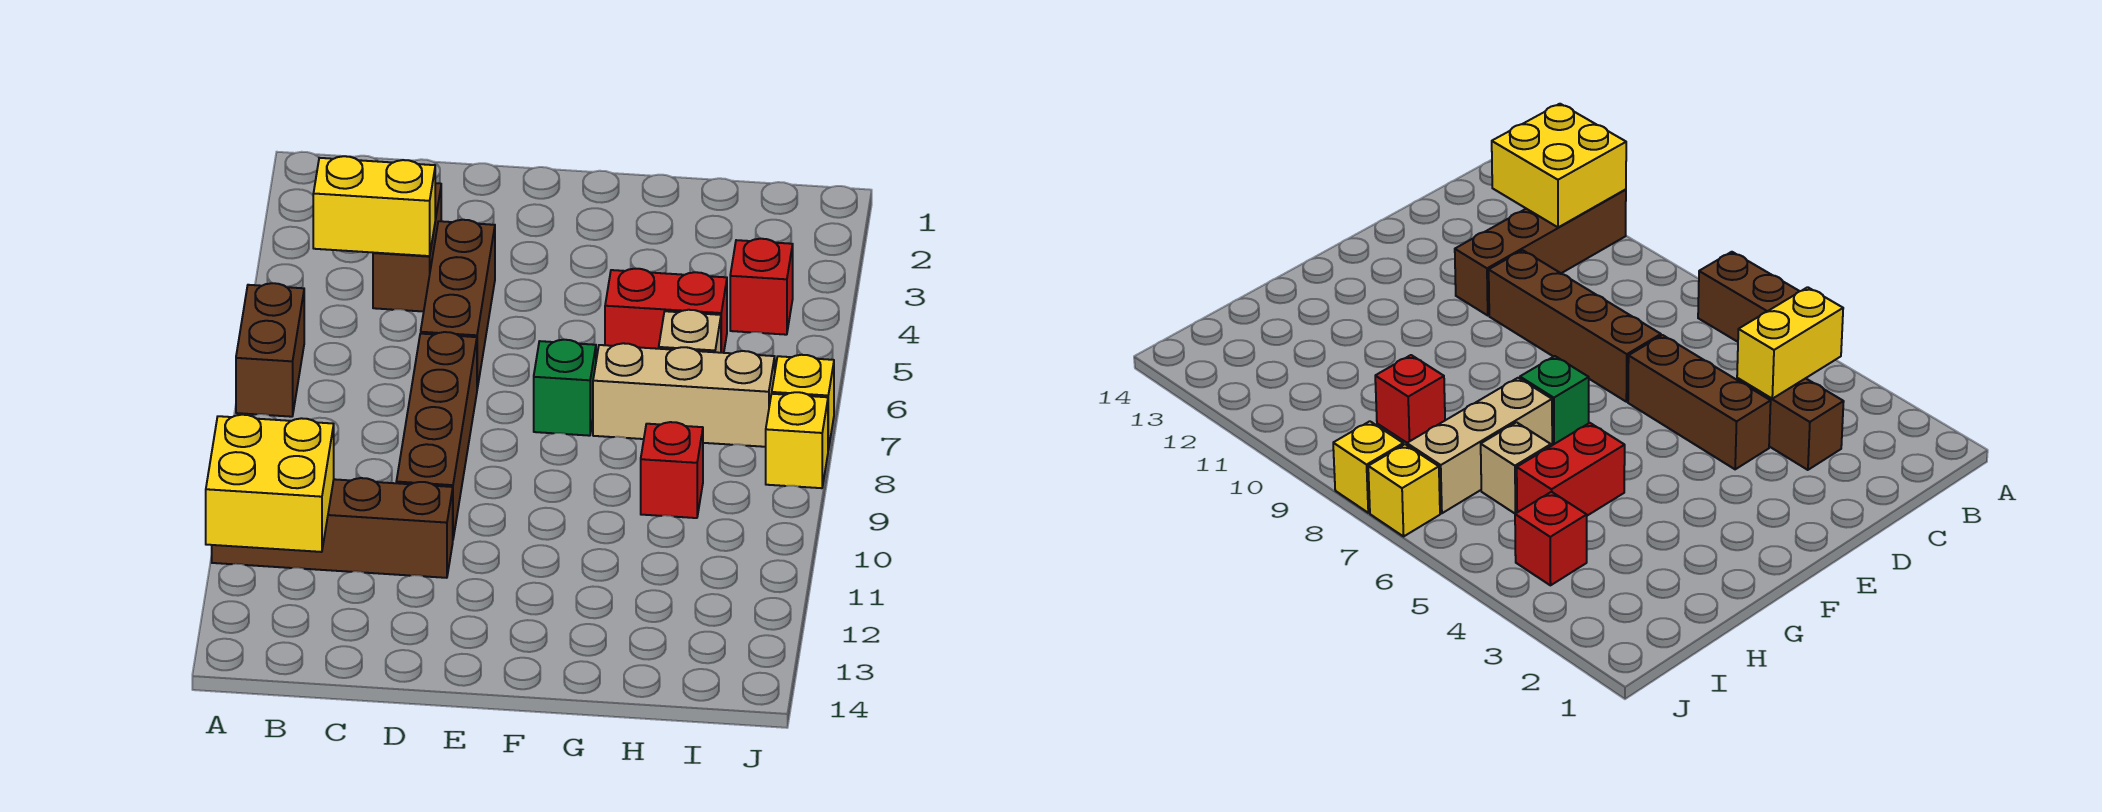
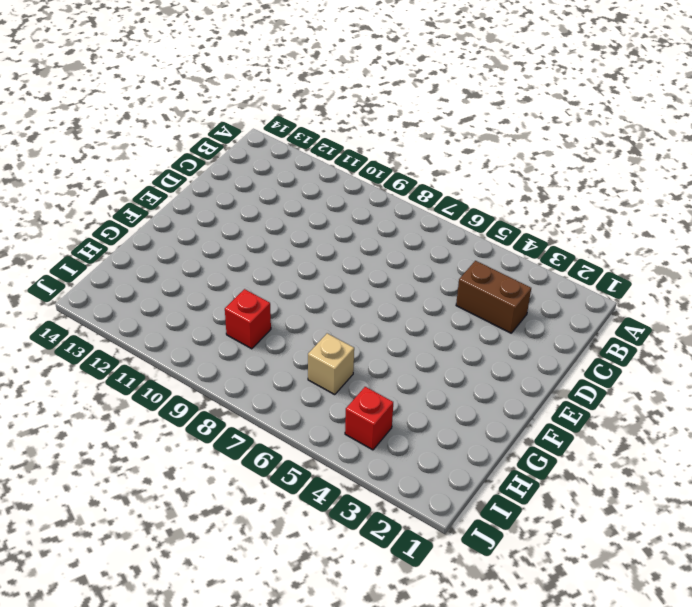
none -> brown 1x2 brick [236,283,304,417]
none -> brown 1x4 brick [212,478,453,578]
none -> brown 1x3 brick [421,220,495,388]

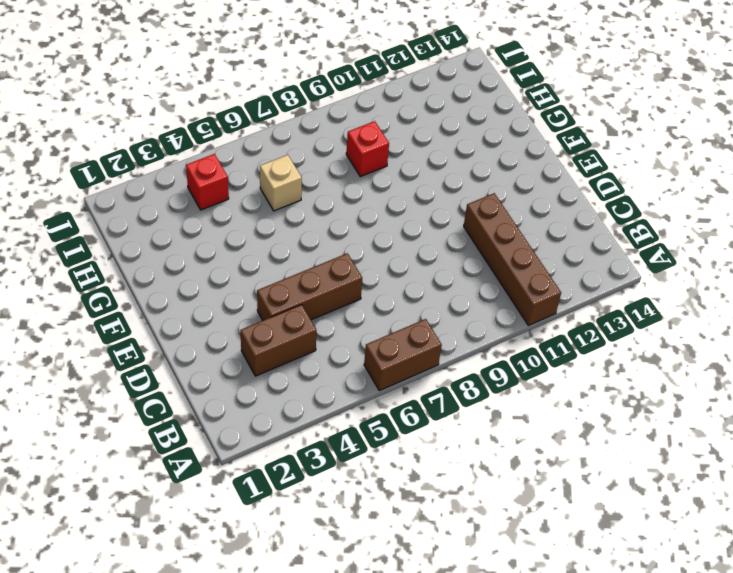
none -> brown 1x4 brick [396,332,477,538]
none -> green 1x1 brick [534,340,596,436]
none -> red 1x2 brick [605,269,727,353]

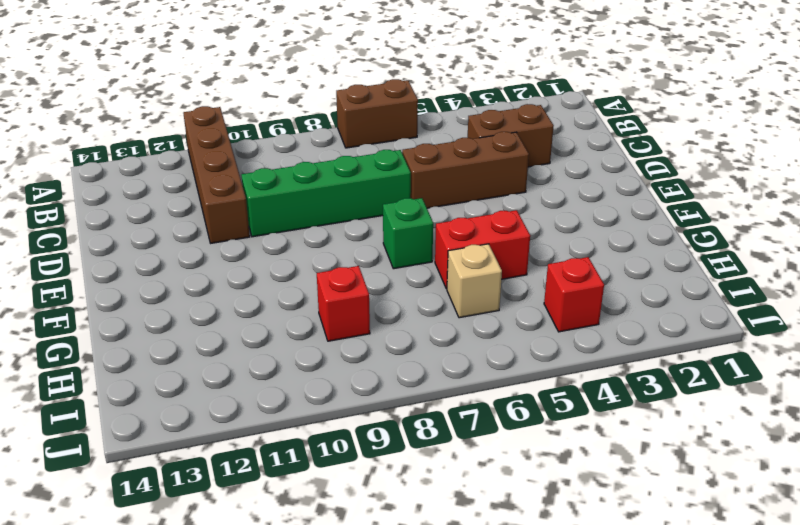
green 1x4 brick [241,150,411,237] -> brown 1x4 brick [396,332,477,538]
red 1x2 brick [435,210,530,289] -> red 1x2 brick turned to [605,269,727,353]
none -> tan 1x3 brick [593,343,775,447]
none -> yellow 1x1 brick [772,355,834,450]
none -> yellow 1x1 brick [766,392,828,488]

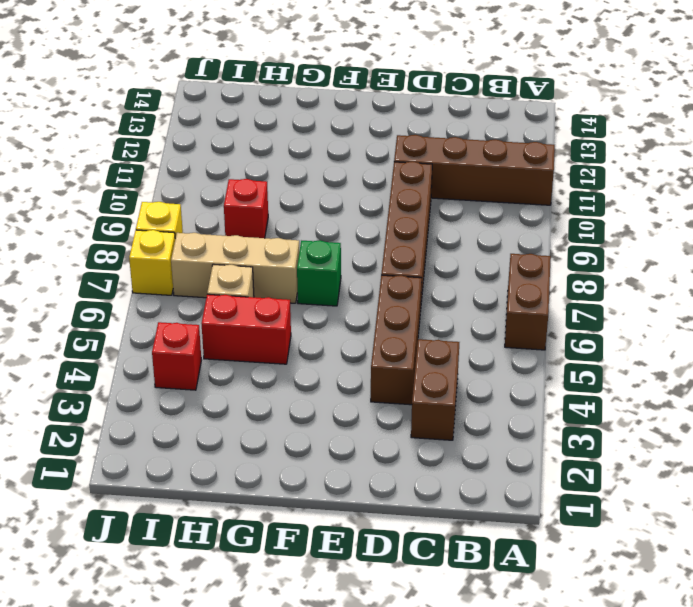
none -> yellow 2x2 brick [206,415,334,552]
none -> yellow 1x2 brick [313,156,435,256]

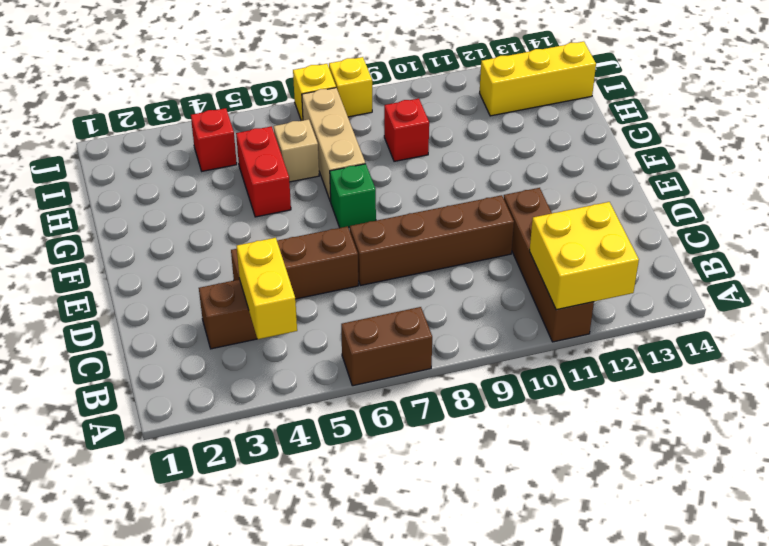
yellow 1x3 brick [480,42,596,116] -> none

